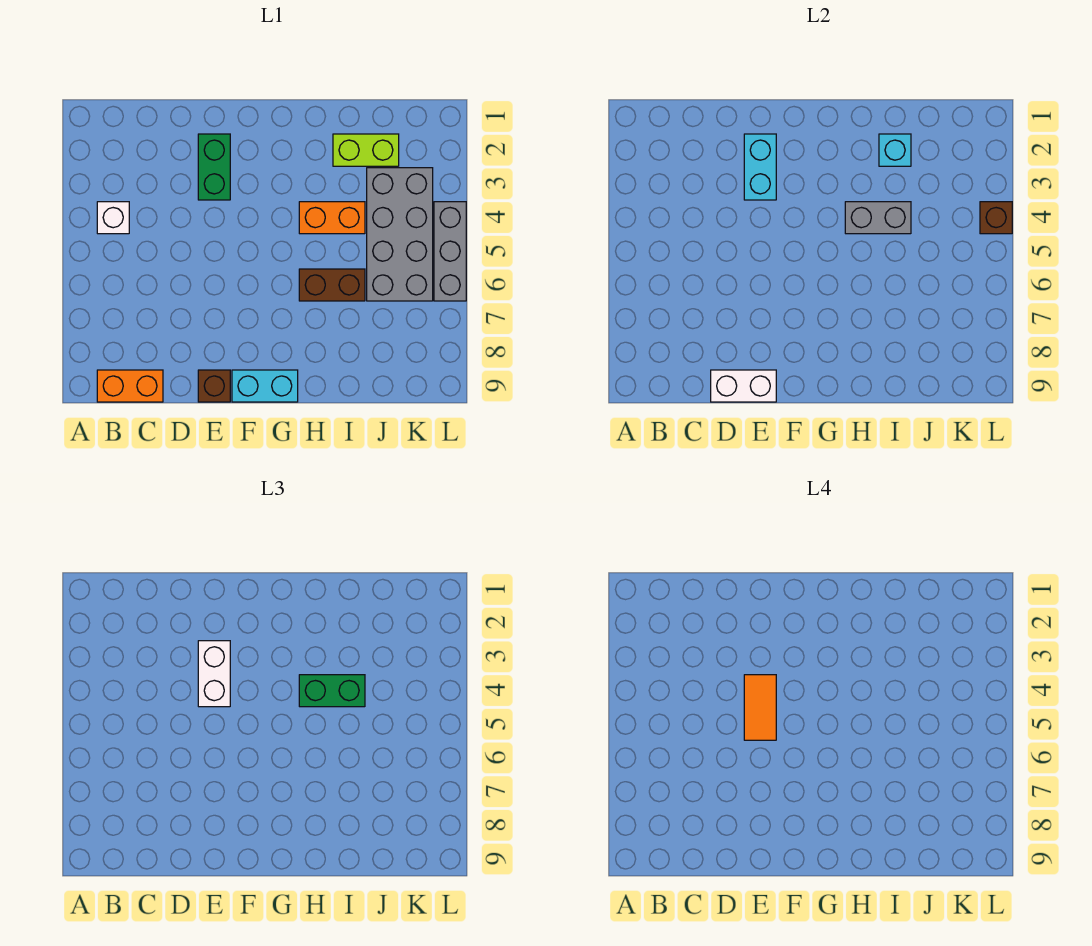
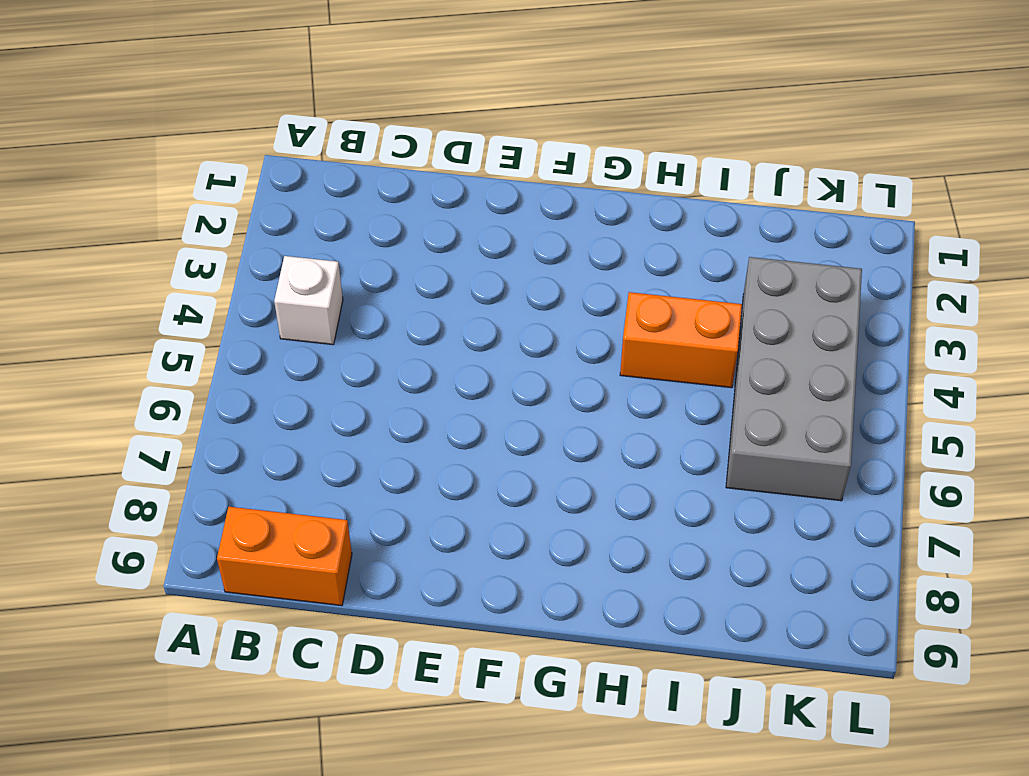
none -> green 1x2 brick [198,134,230,200]
none -> brown 1x1 brick [198,370,230,402]
none -> cyan 1x2 brick [232,370,298,402]

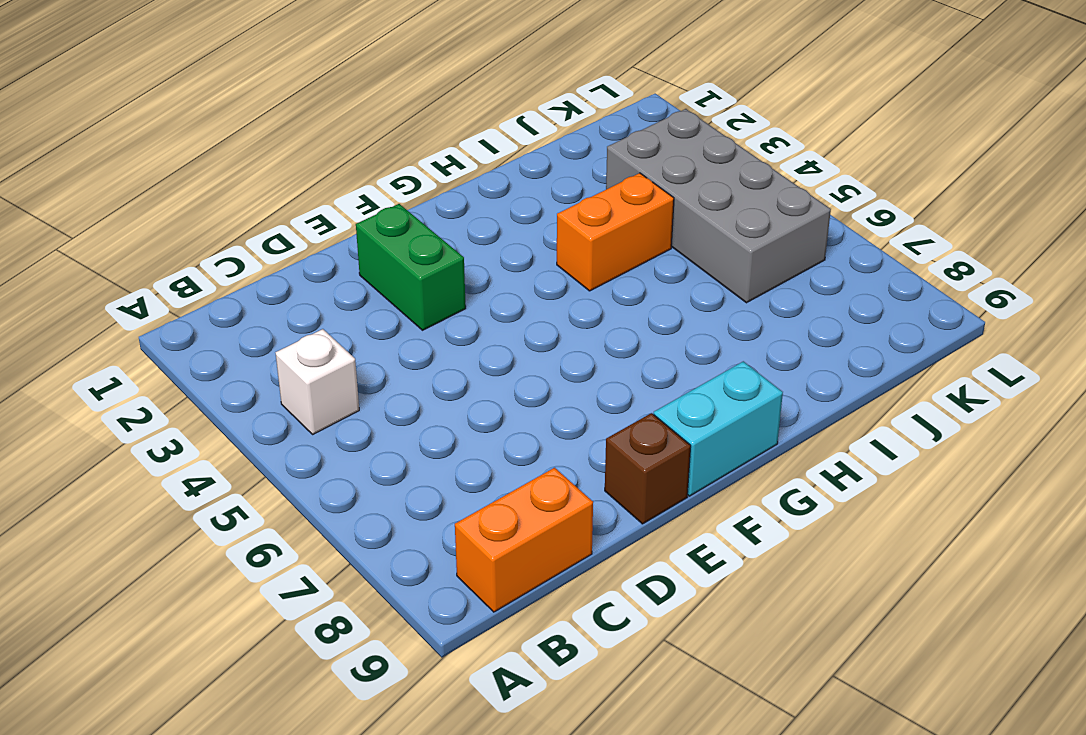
none -> brown 1x2 brick [299,269,365,301]
none -> lime 1x2 brick [333,134,399,166]
none -> grey 1x3 brick [434,202,466,301]

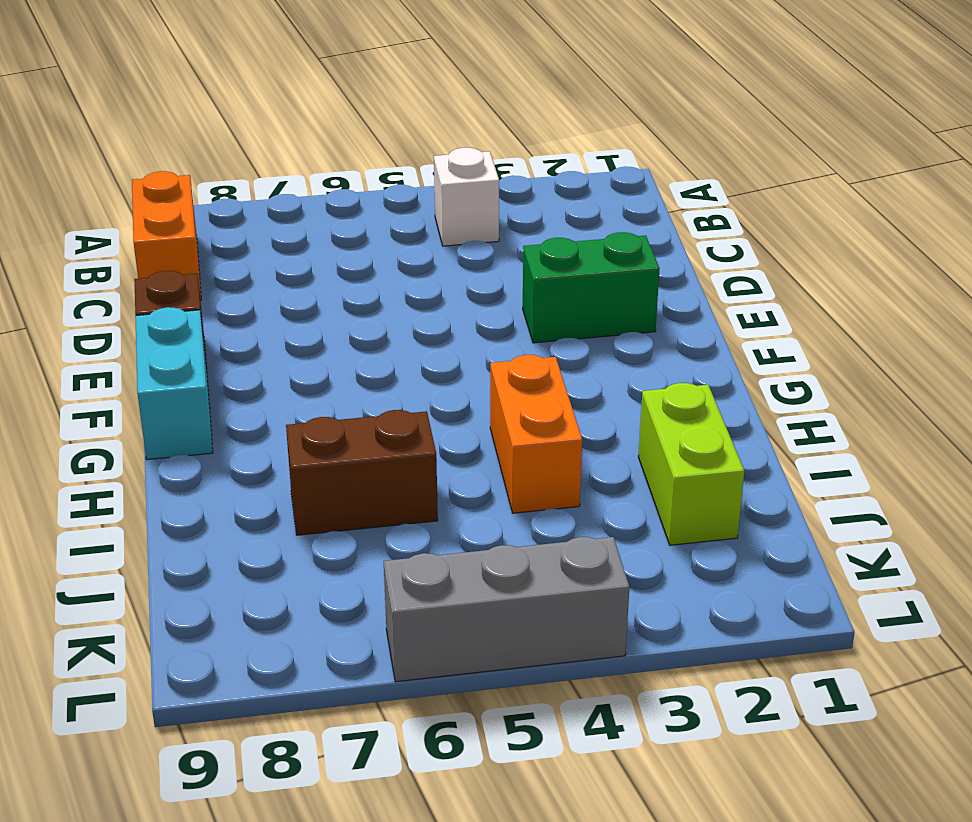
brown 1x2 brick [286,410,438,535] -> brown 1x2 brick turned to [299,269,365,301]
none -> grey 2x4 brick [367,168,433,301]
none -> white 1x2 brick [711,370,776,402]
none -> cyan 1x2 brick [744,134,776,200]

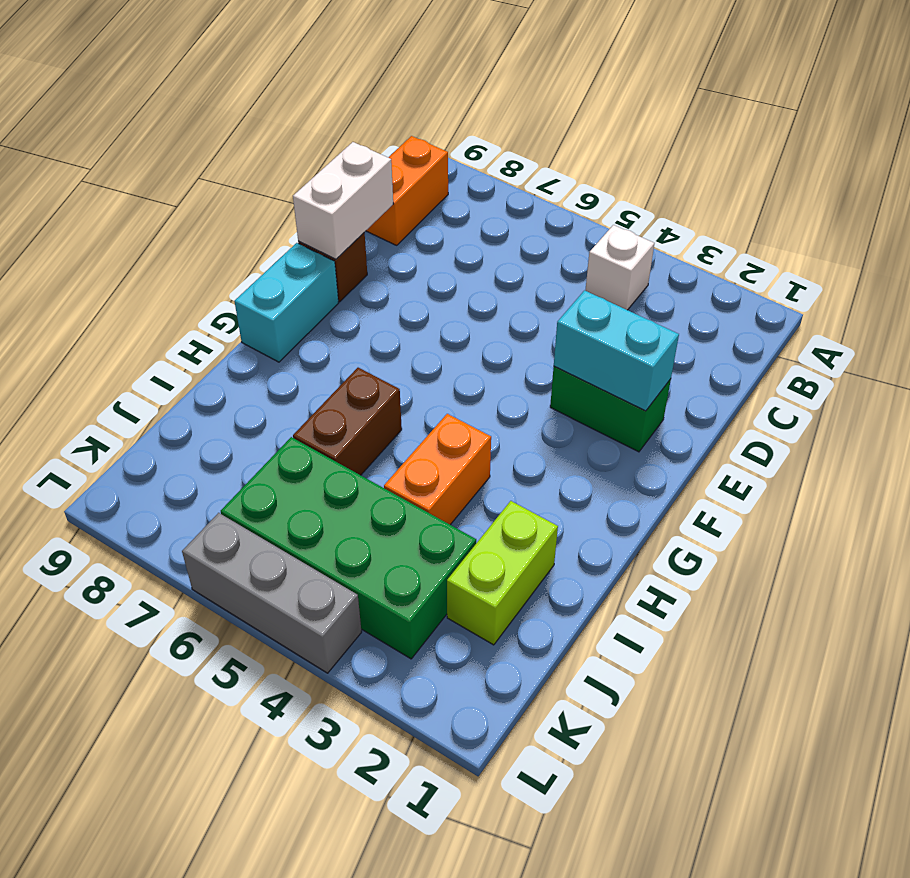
green 2x4 brick [221,437,476,659] -> grey 2x4 brick [367,168,433,301]
none -> grey 1x2 brick [845,202,911,234]
none -> cyan 1x1 brick [879,134,911,166]
none -> brown 1x1 brick [980,202,1012,234]

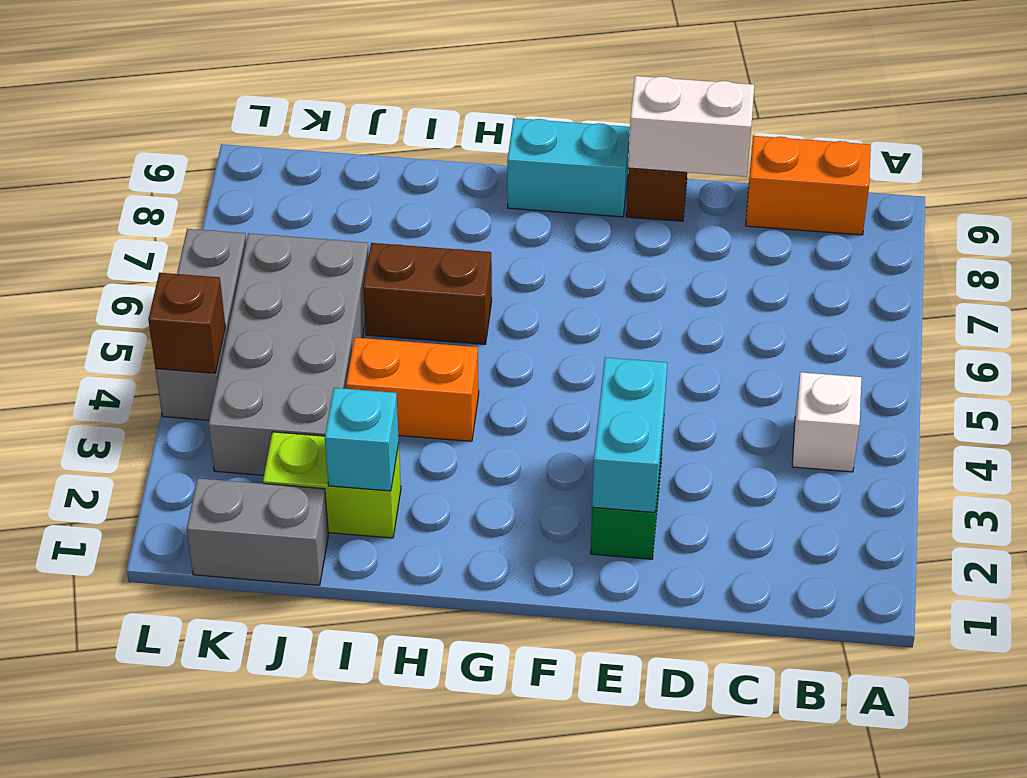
grey 1x2 brick [187,478,328,585] -> grey 1x2 brick moved to [845,202,911,234]
none -> white 1x2 brick [198,641,230,707]
none -> green 1x2 brick [299,675,365,707]
none -> orange 1x2 tile [744,675,776,740]

